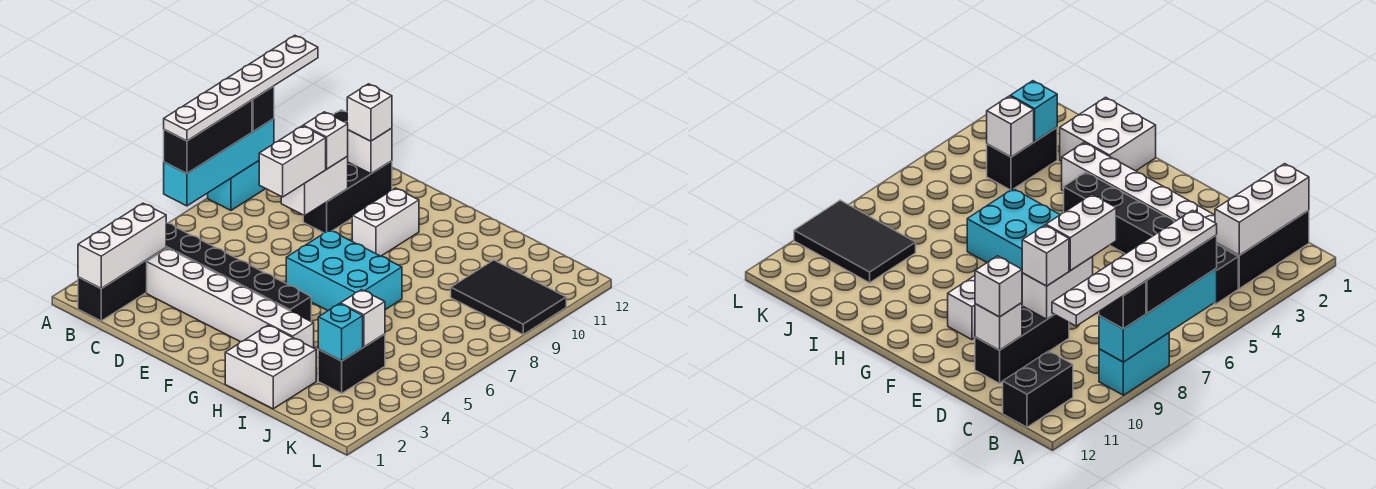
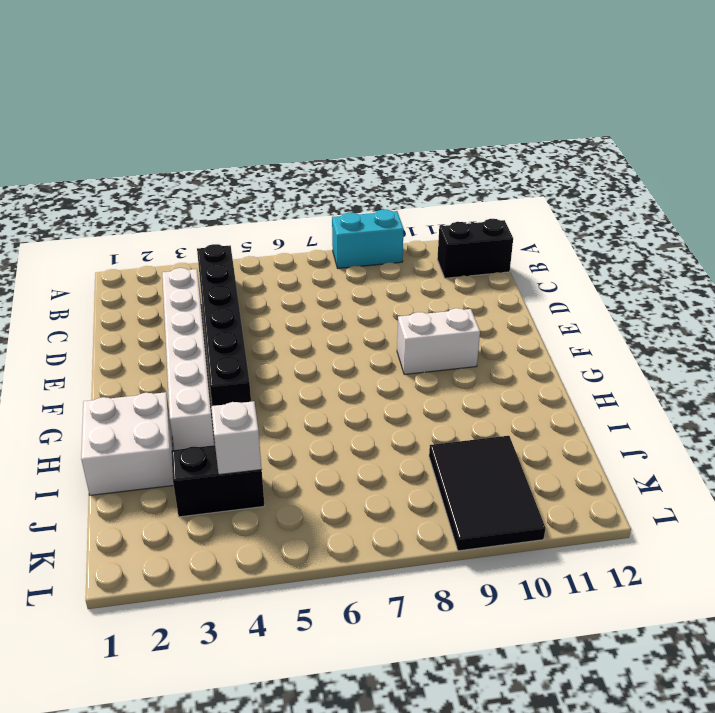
none -> black 1x3 brick [78,248,166,321]
none -> black 1x3 brick [303,161,392,233]
none -> cyan 2x3 brick [286,230,402,311]

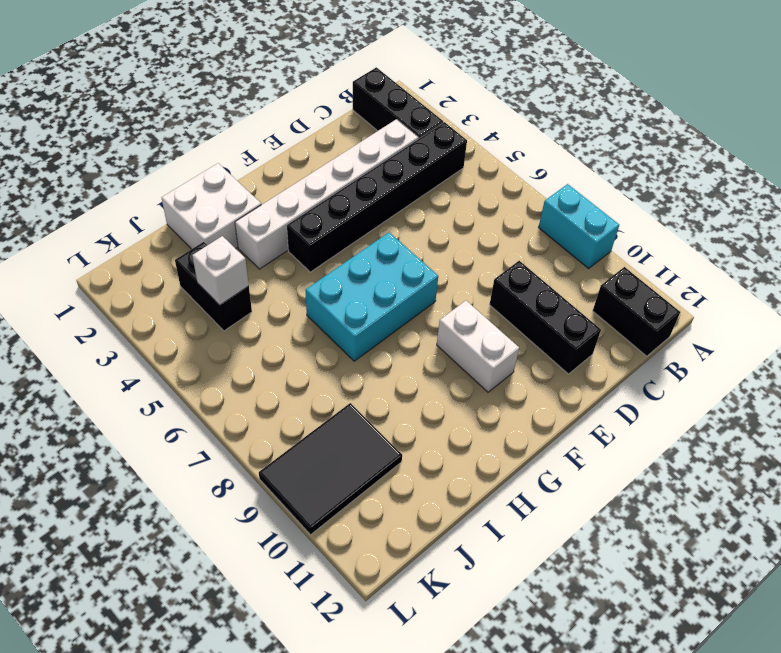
none -> cyan 1x4 brick [164,119,274,206]
none -> white 1x3 brick [78,203,166,288]
none -> white 1x2 brick [281,156,348,216]

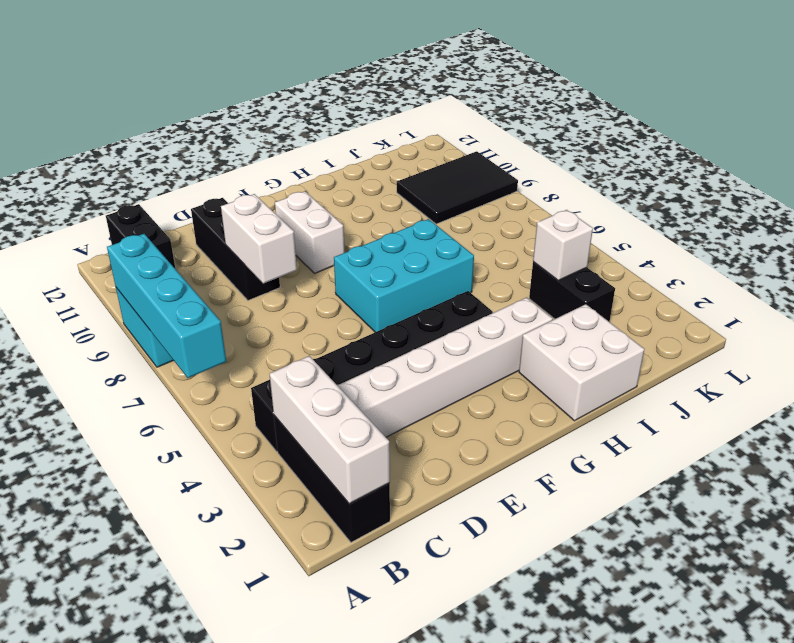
none -> white 1x1 brick [348,128,392,174]
none -> cyan 1x1 brick [318,304,363,361]
none -> black 1x3 brick [164,100,252,173]

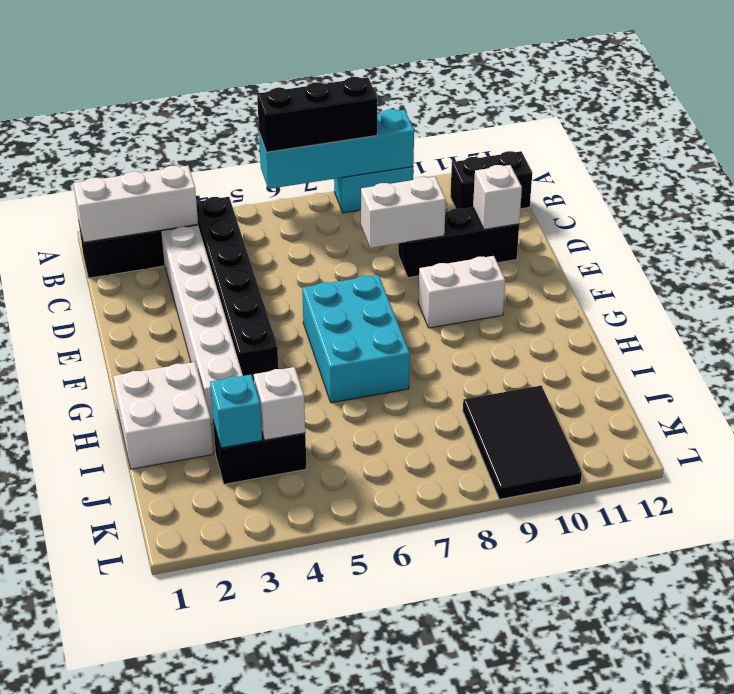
none -> black 1x1 brick [252,86,274,131]
none -> white 1x2 brick [259,126,326,197]
none -> white 1x1 brick [303,112,348,169]

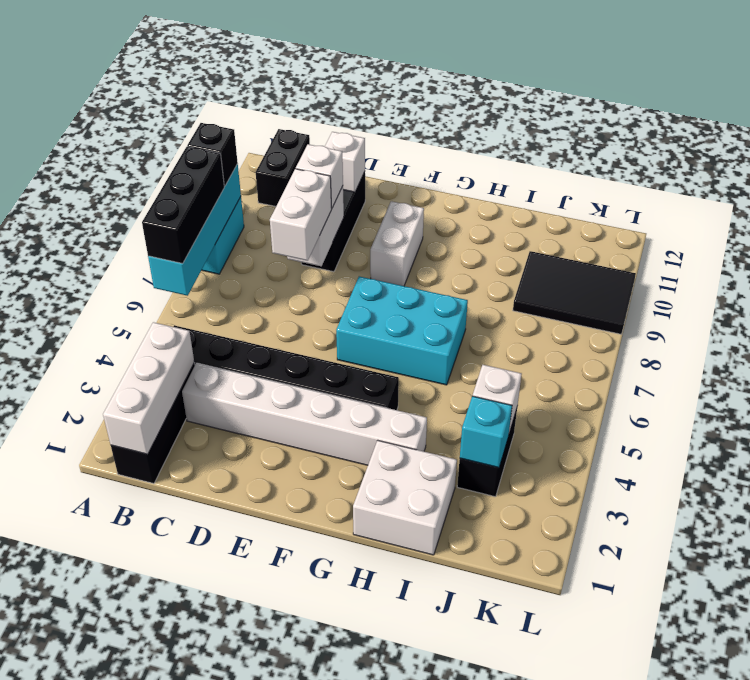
none -> white 1x1 brick [347,84,392,141]
none -> white 1x6 plate [164,35,318,141]

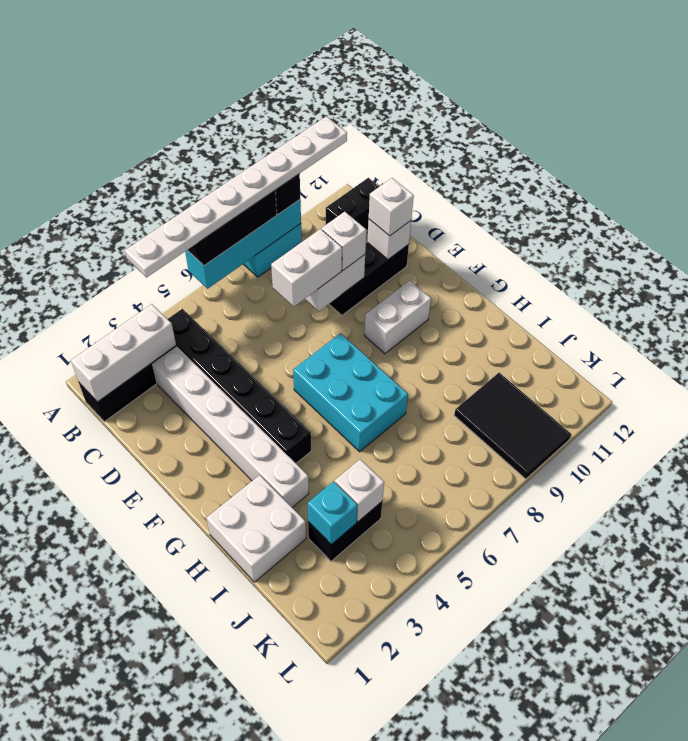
white 1x8 plate [125,116,347,277] -> white 1x6 plate [164,35,318,141]

